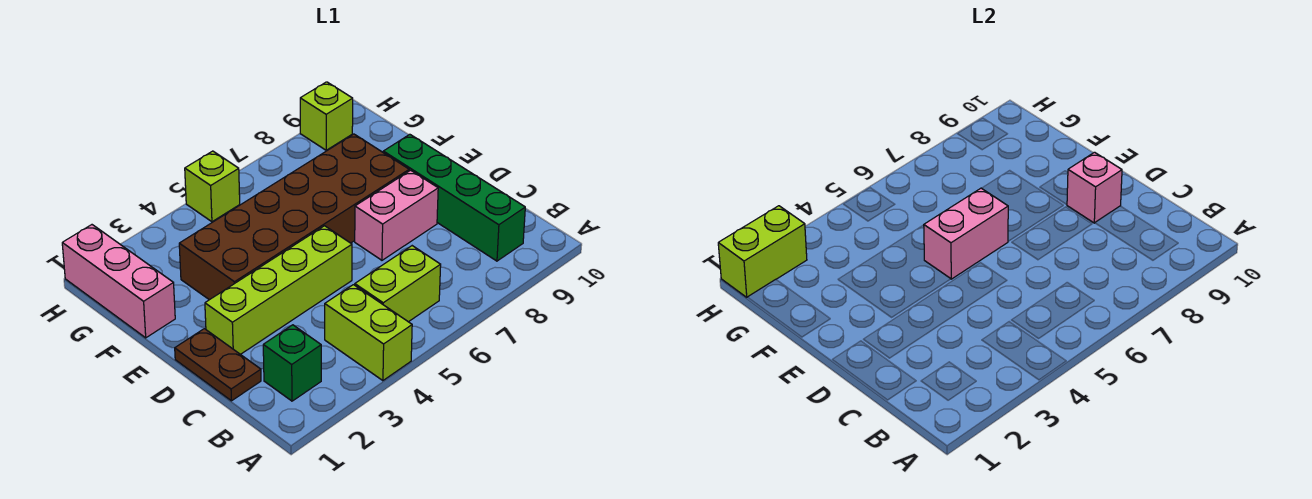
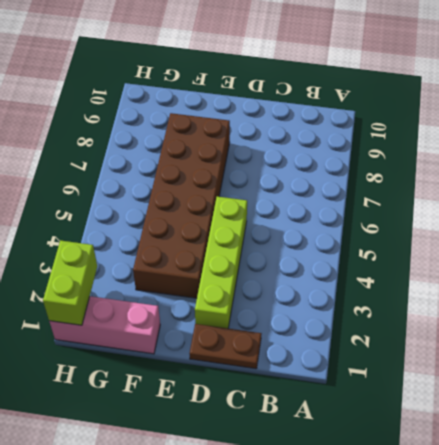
none -> lime 1x2 brick [325,285,412,381]
none -> green 1x1 brick [263,325,321,401]
none -> lime 1x2 brick [355,246,441,322]

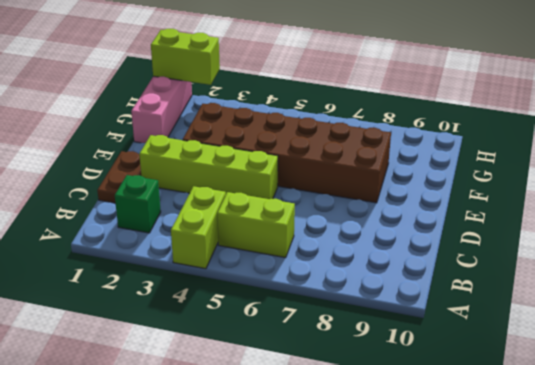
none -> green 1x4 brick [383,134,525,261]
none -> pink 1x2 brick [355,170,438,260]
none -> lime 1x1 brick [185,151,240,222]

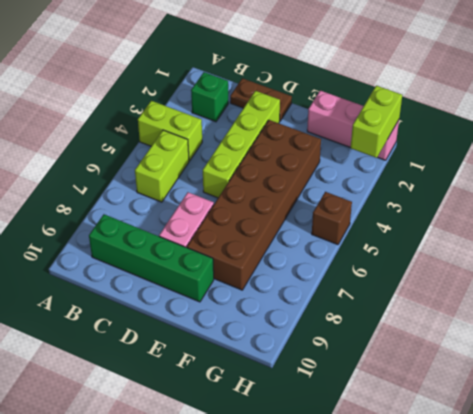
brown 1x1 brick [312,192,352,245] -> lime 1x1 brick [185,151,240,222]
none -> lime 1x1 brick [300,82,353,150]
none -> pink 1x1 brick [1067,152,1122,223]
none -> pink 1x2 brick [924,188,1008,279]

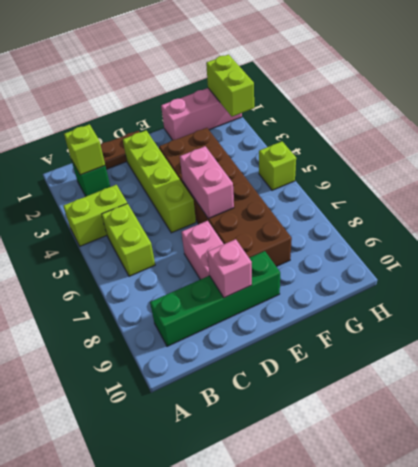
lime 1x1 brick [64,124,105,175] -> lime 1x1 brick moved to [300,82,353,150]

